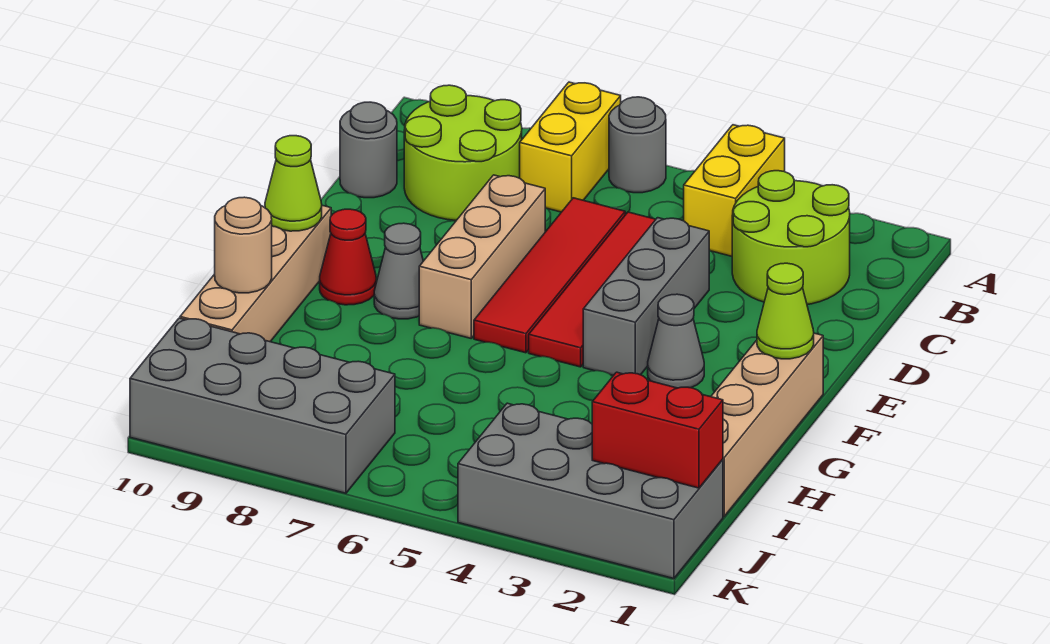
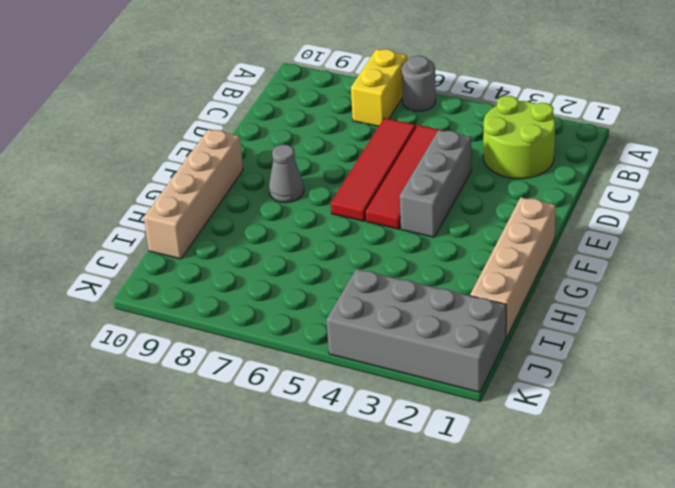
none -> yellow 1x2 brick [684,125,785,256]
none -> lime 2x2 round brick [404,85,522,220]
none -> grey 1x1 round brick [340,102,397,198]

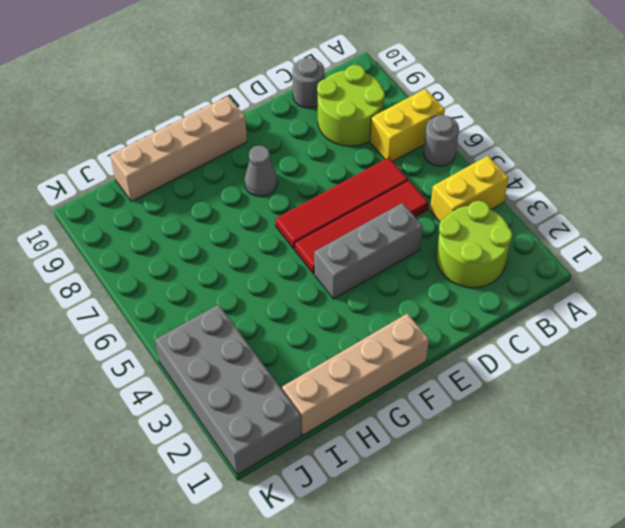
none -> tan 1x3 brick [419,175,545,338]
none -> grey 1x1 cone [648,294,704,388]
none -> red 1x1 cone [320,209,376,305]

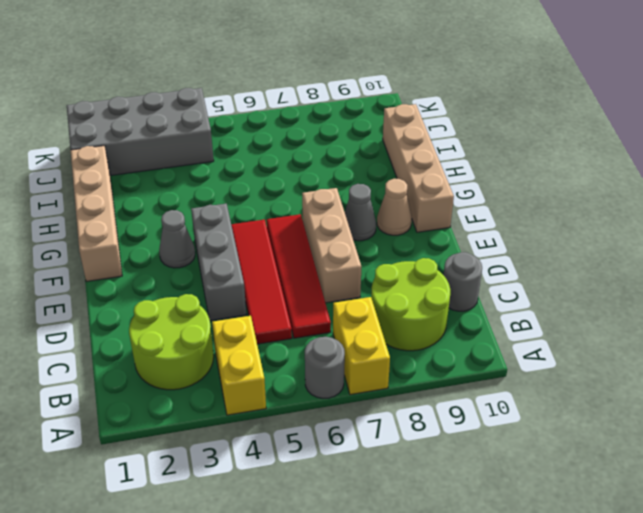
tan 1x1 cone [377,179,412,235] -> red 1x1 cone [320,209,376,305]
none -> grey 2x4 brick [130,318,395,493]
none -> lime 1x1 cone [757,263,814,359]
none -> lime 1x1 cone [265,136,322,231]

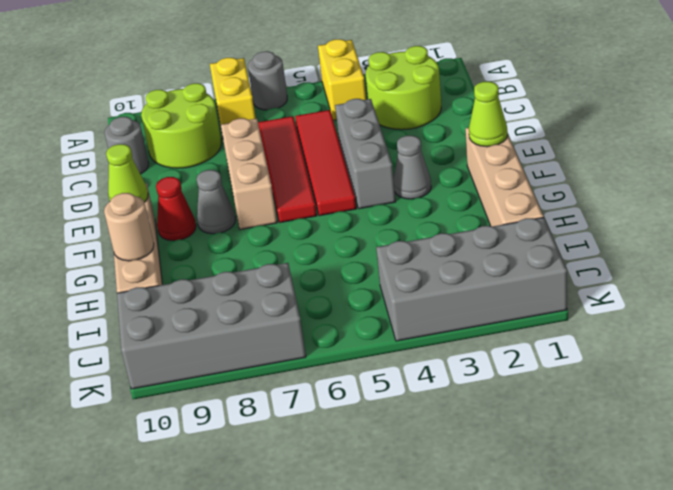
none -> red 1x2 brick [592,372,723,488]

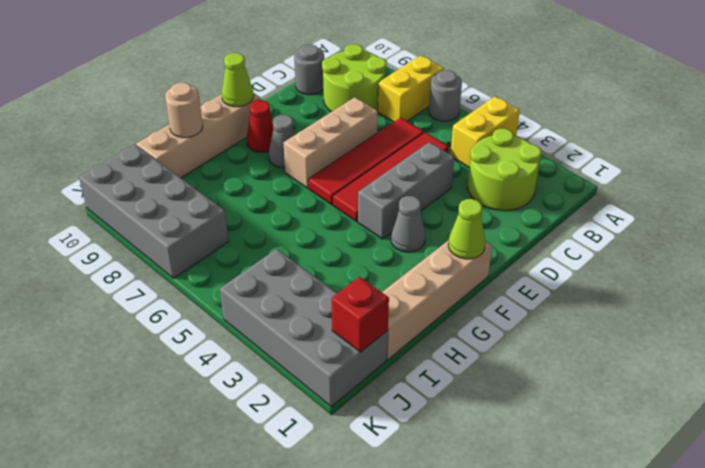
red 1x1 brick [332,277,389,352] -> red 1x2 brick [592,372,723,488]

